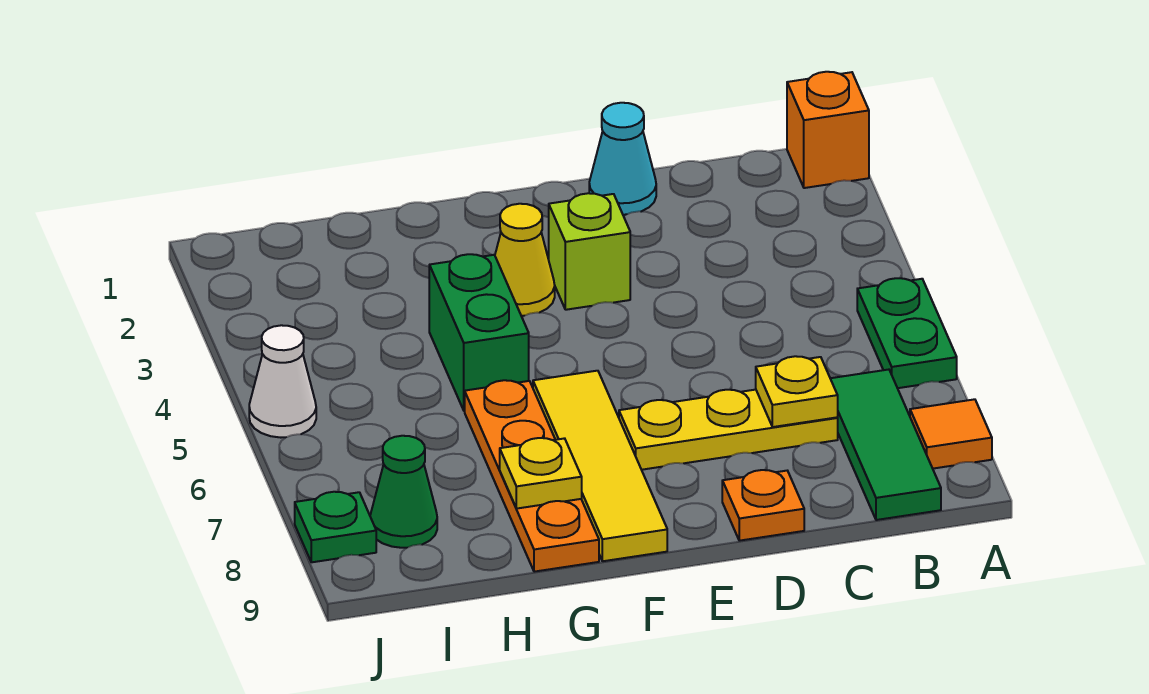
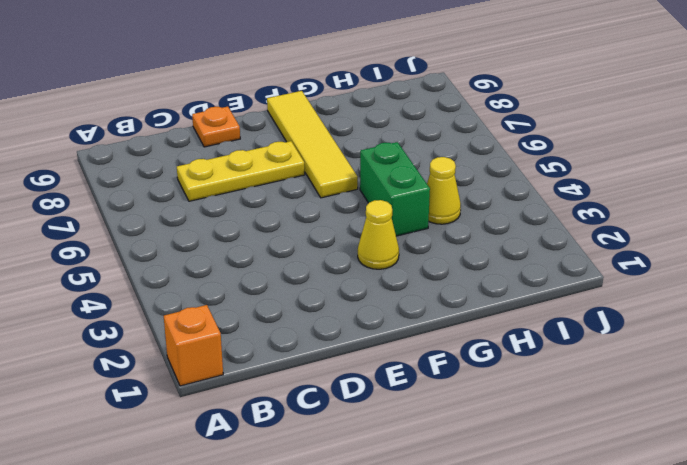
yellow 1x1 cone [427,157,461,224] -> none
none -> green 1x2 plate [857,278,957,388]
none -> orange 1x1 tile [910,399,992,469]
none -> green 1x3 tile [830,370,941,520]

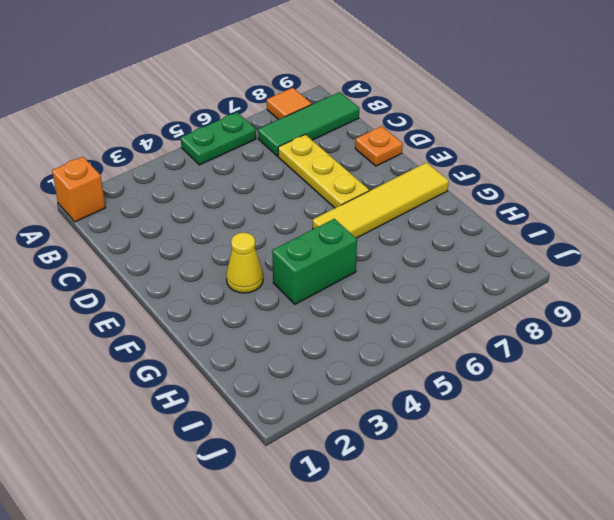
none -> cyan 1x1 cone [589,103,656,215]
none -> lime 1x1 brick [549,193,630,310]
none -> orange 1x4 plate [465,380,599,572]

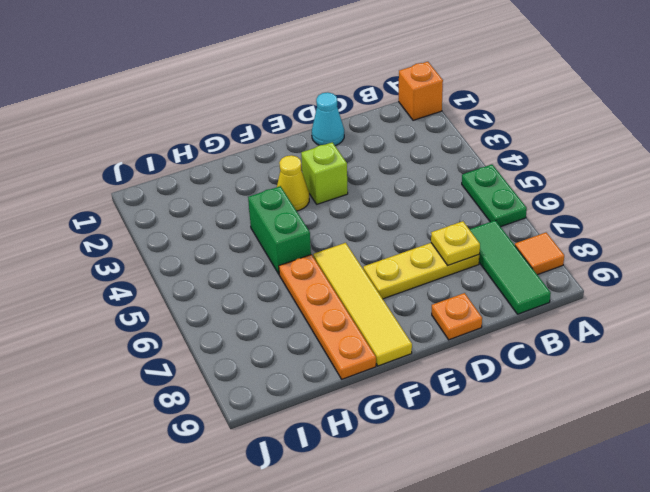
none -> green 1x1 cone [370,436,437,548]
none -> white 1x1 cone [249,325,316,438]
none -> green 1x1 plate [295,492,376,562]

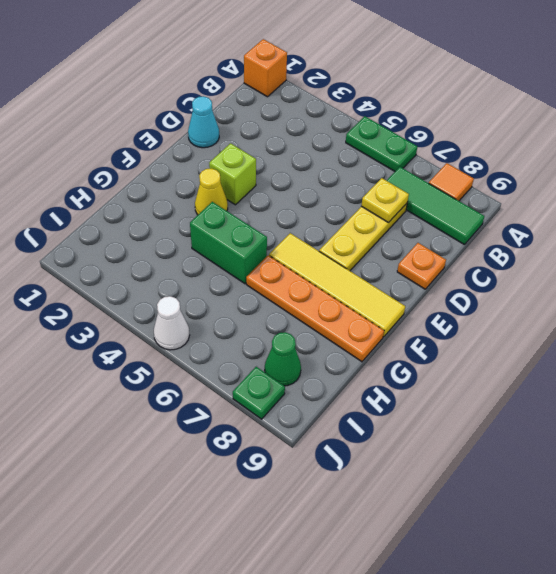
none -> yellow 1x1 plate [500,438,582,509]

